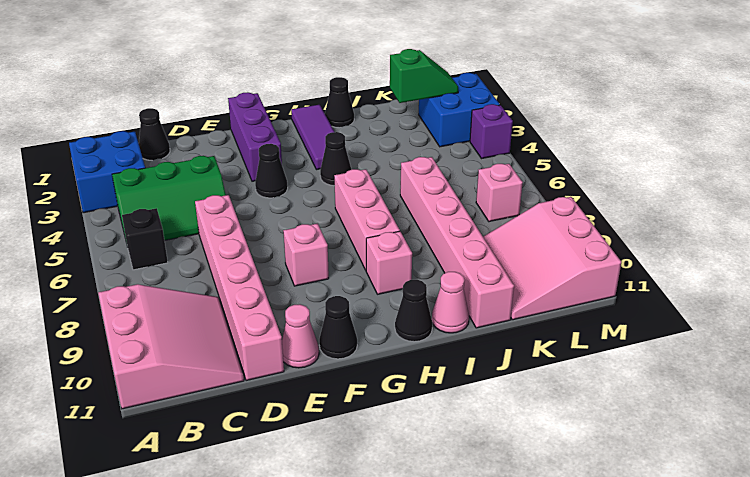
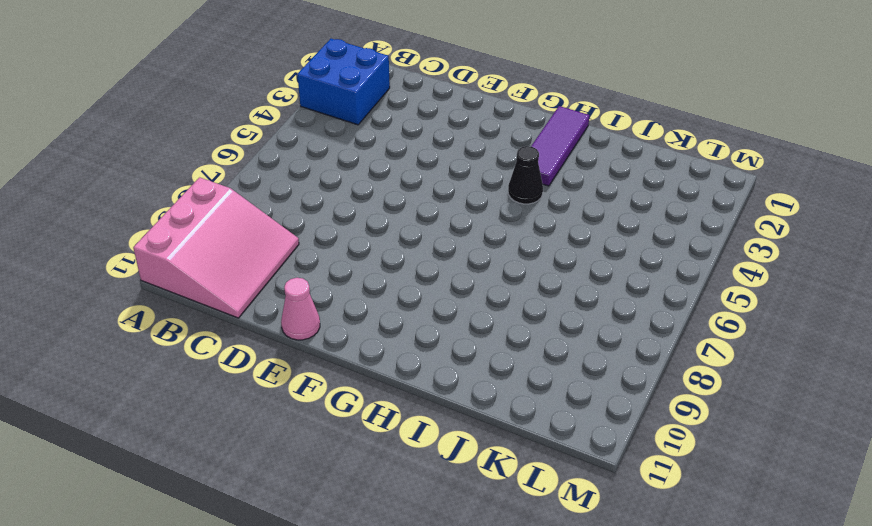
none -> green 2x3 slope [112,156,226,243]
none -> black 1x1 brick [122,208,168,270]
none -> black 1x1 cone [139,108,170,161]

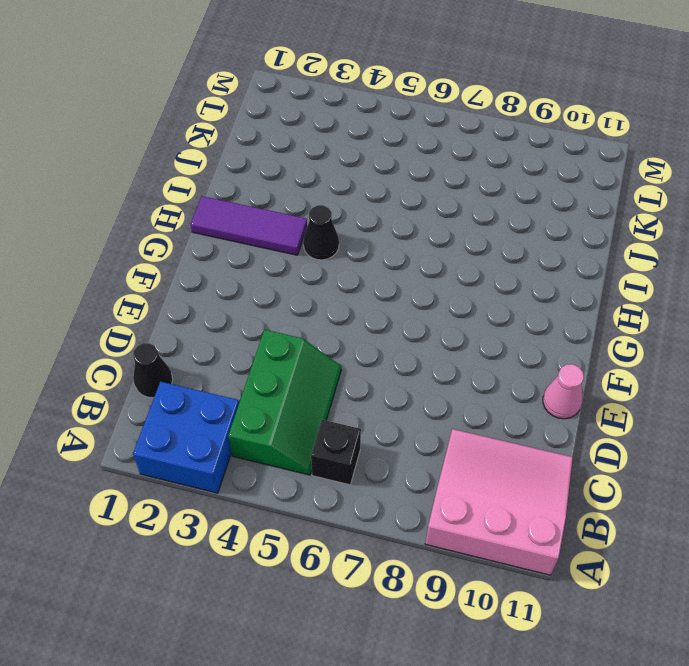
none -> pink 1x6 brick [195,195,284,381]
none -> purple 1x3 brick [228,92,282,181]
none -> black 1x1 cone [255,144,288,198]

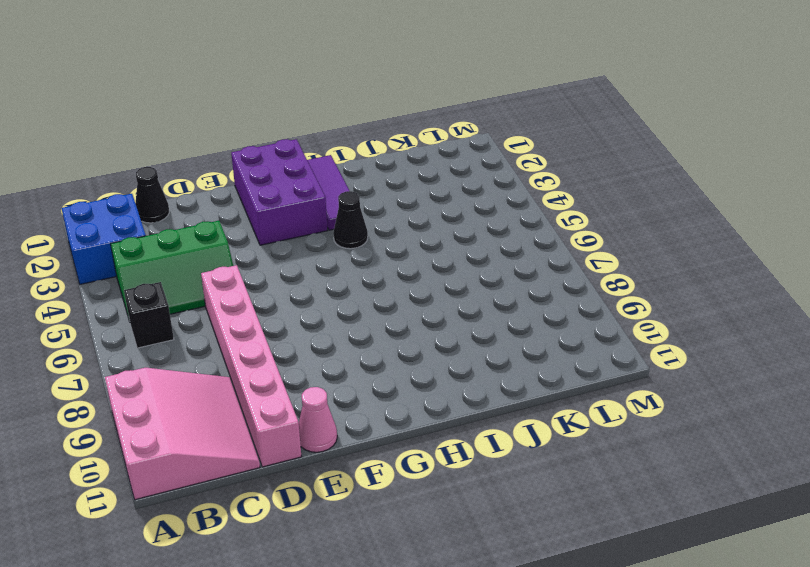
purple 2x3 brick [231,139,327,245] -> purple 1x3 brick [228,92,282,181]
none -> black 1x1 cone [255,144,288,198]
none -> pink 1x1 brick [283,224,329,286]
none -> black 1x1 cone [319,296,357,359]

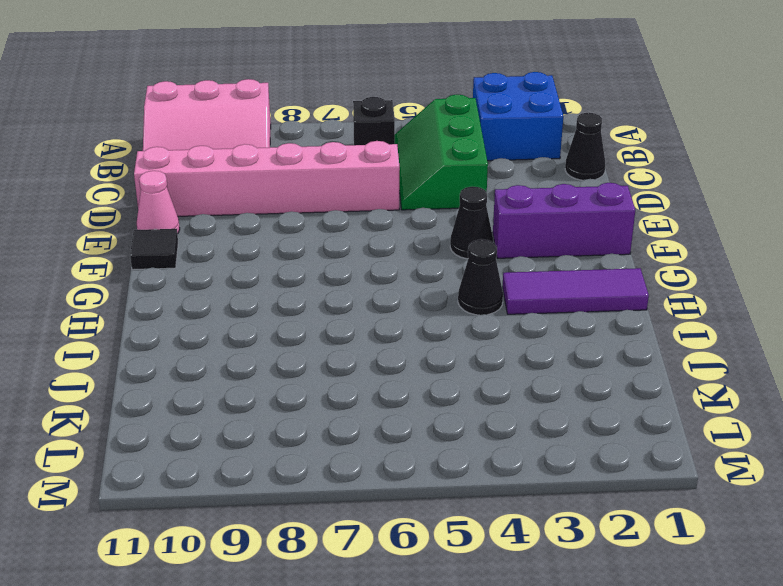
black 1x1 tile [130,229,178,270] -> black 1x1 cone [319,296,357,359]
none -> pink 1x1 brick [283,224,329,286]
none -> pink 1x3 brick [334,169,400,270]
none -> pink 1x1 brick [366,231,412,294]

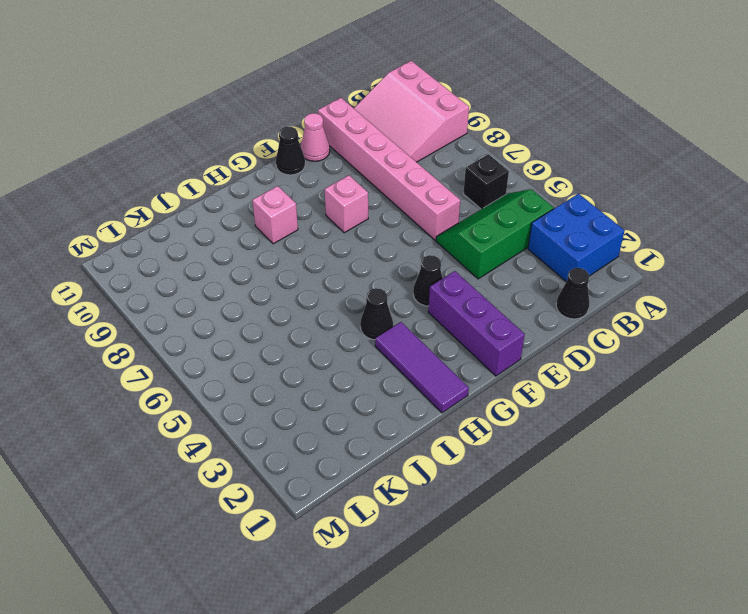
none -> pink 1x3 brick [334,169,400,270]
none -> black 1x1 cone [395,280,432,342]
none -> black 1x1 cone [325,77,354,128]

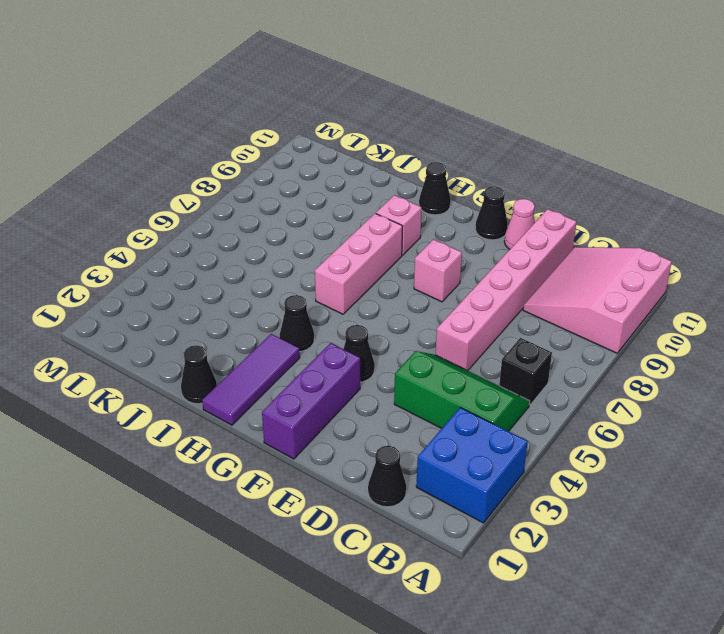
none -> pink 1x1 cone [432,272,469,333]
none -> pink 1x6 brick [400,157,514,328]
none -> pink 3x3 slope [483,197,621,320]

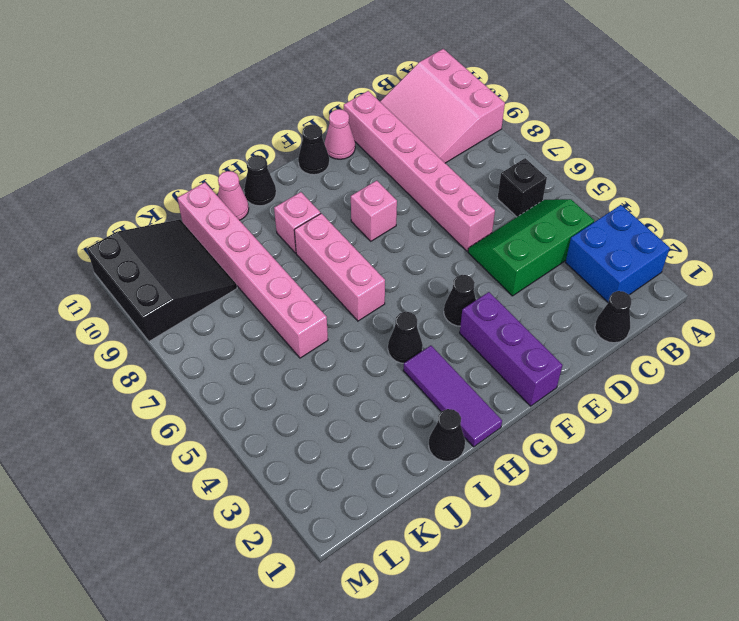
black 3x3 slope [87,220,237,341] -> pink 3x3 slope [483,197,621,320]
none -> blue 2x2 brick [419,73,500,147]
none -> pink 1x1 brick [476,164,523,222]
none -> purple 1x1 brick [470,104,513,159]

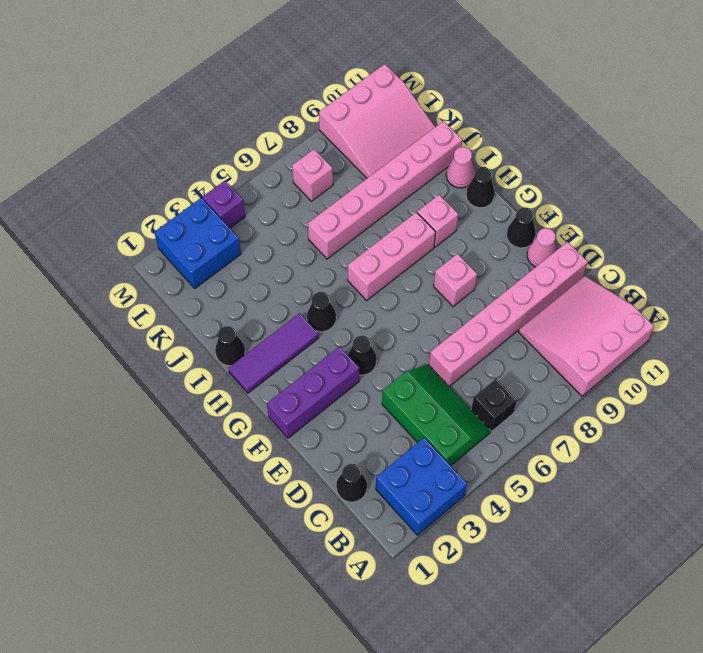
none -> green 1x2 slope [390,49,458,103]

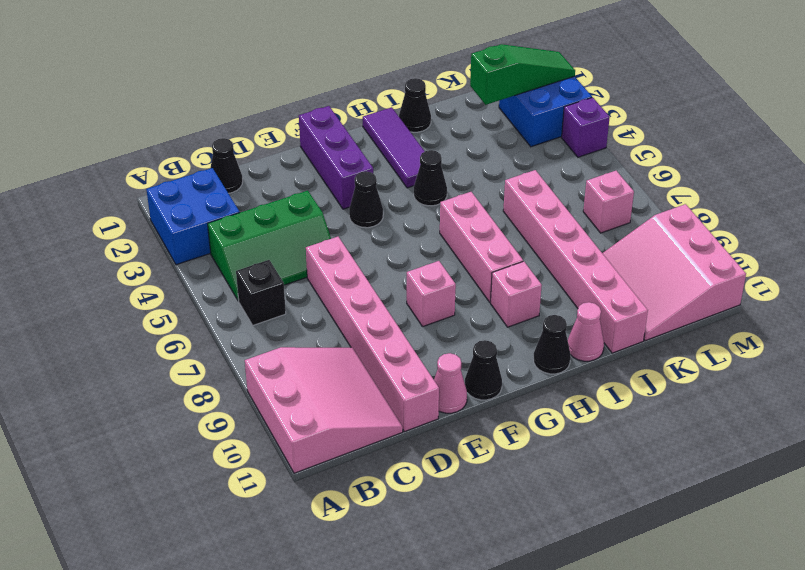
green 1x3 slope [470,44,575,105] -> green 1x2 slope [390,49,458,103]

